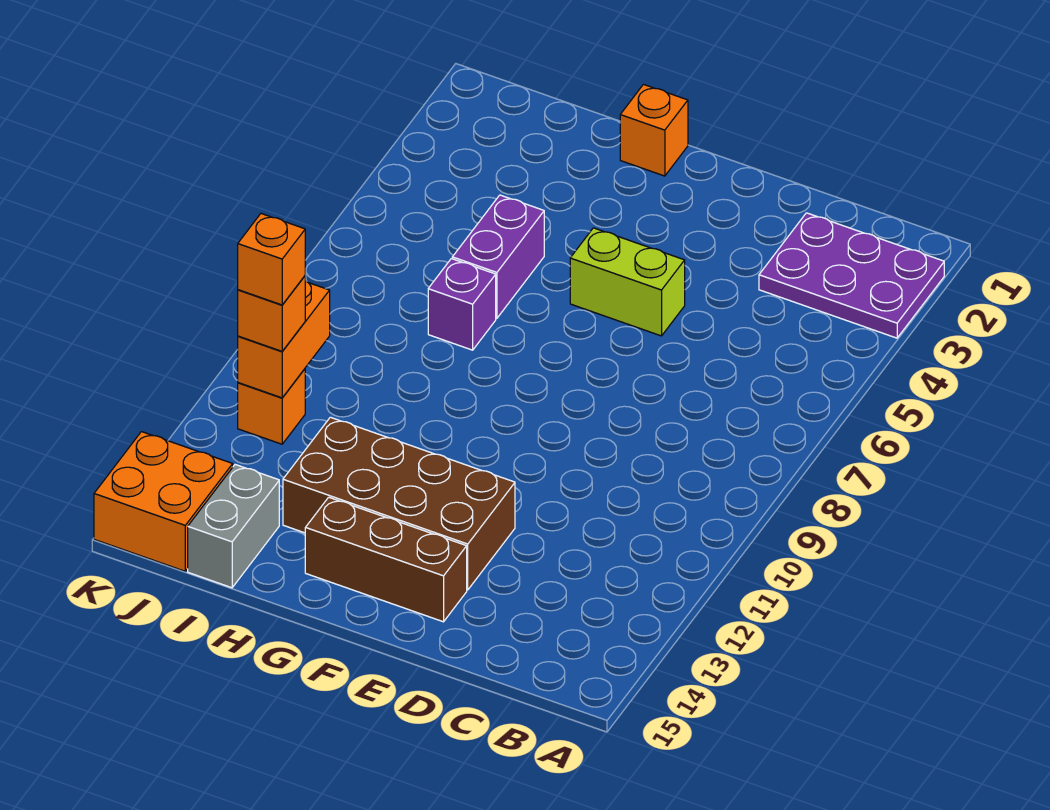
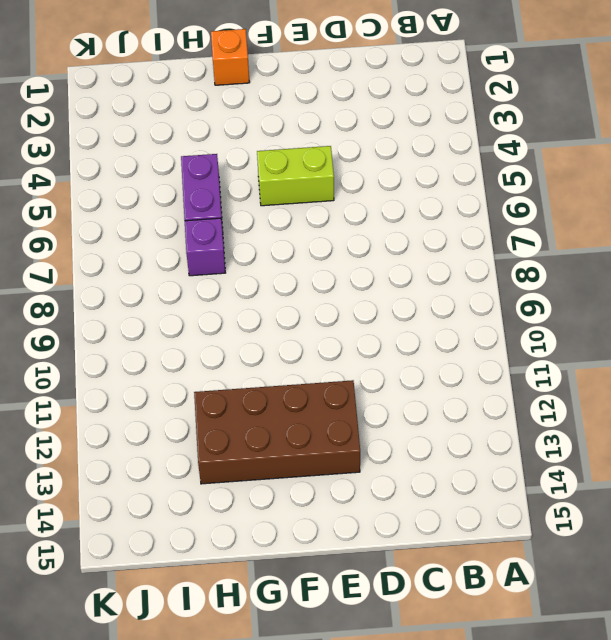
none -> purple 2x3 plate [759,213,944,338]
none -> brown 1x3 brick [305,497,467,622]
none -> grey 1x2 brick [188,465,279,588]

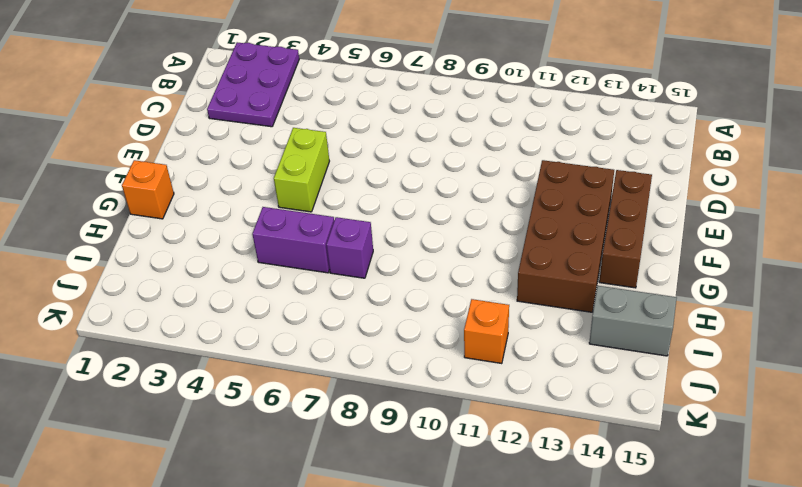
none -> orange 2x2 brick [94,432,233,571]
none -> orange 1x2 brick [238,281,330,398]
none -> orange 1x1 brick [238,276,305,351]

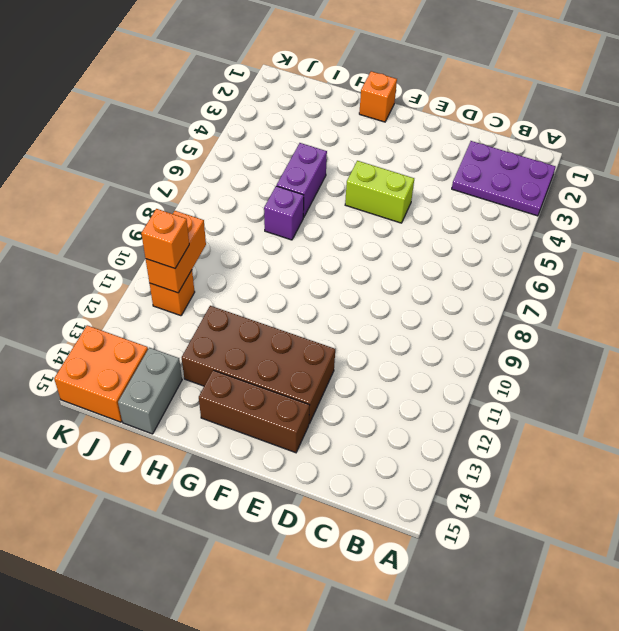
none -> orange 1x1 brick [238,214,305,305]

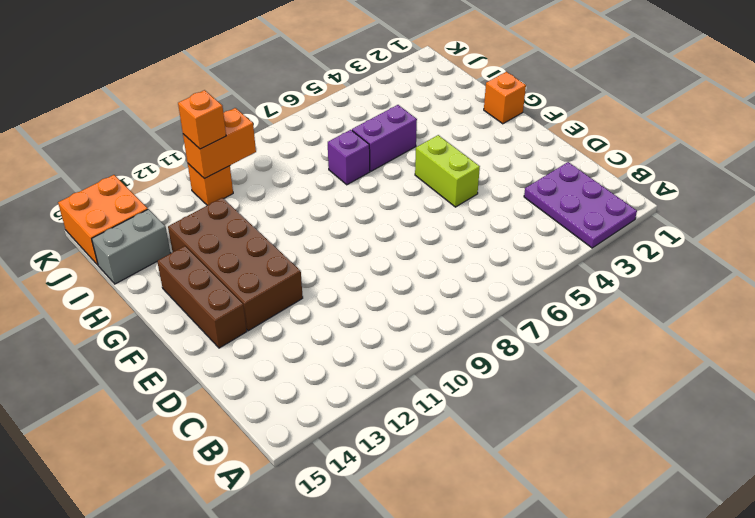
none -> orange 1x1 brick [238,214,305,305]

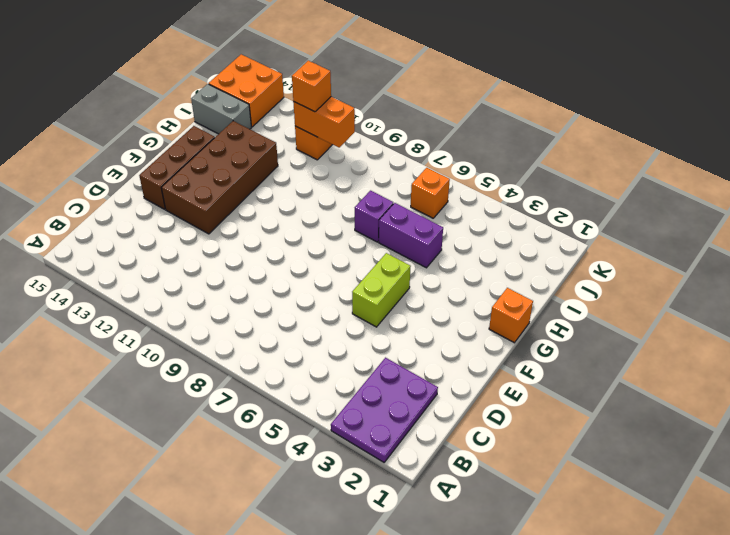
orange 1x1 brick [411,168,450,218] -> orange 1x1 brick moved to [238,214,305,305]

